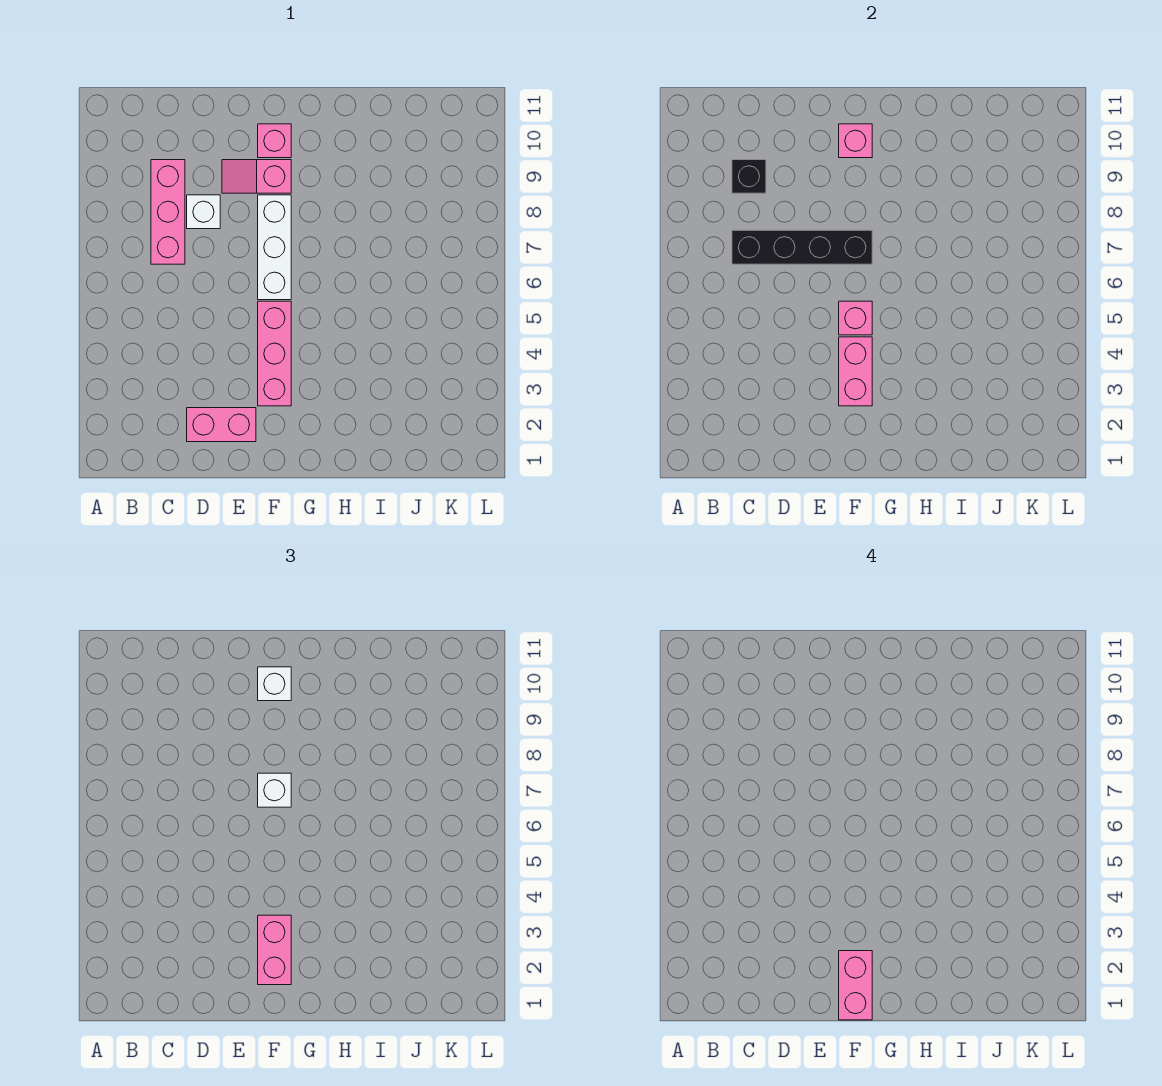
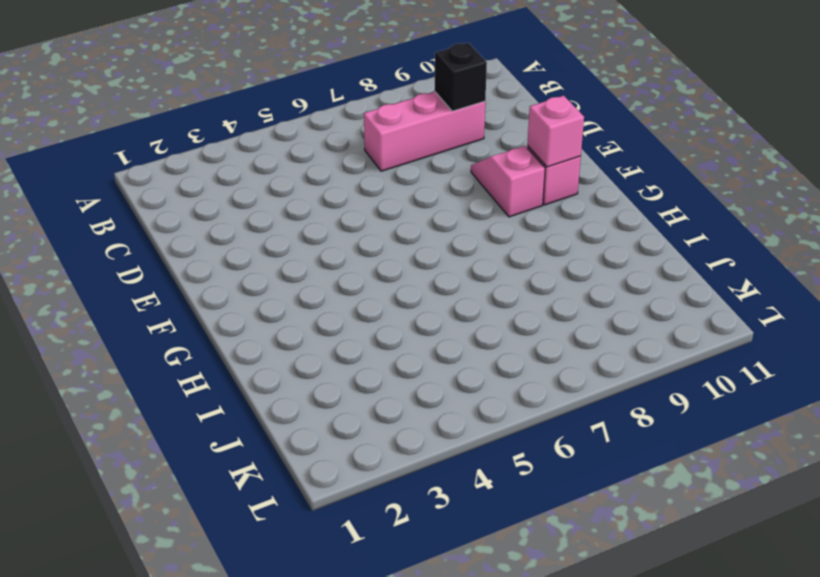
none -> pink 1x2 brick [187,408,256,442]
none -> white 1x1 brick [187,195,220,229]
none -> pink 1x3 brick [258,301,291,406]

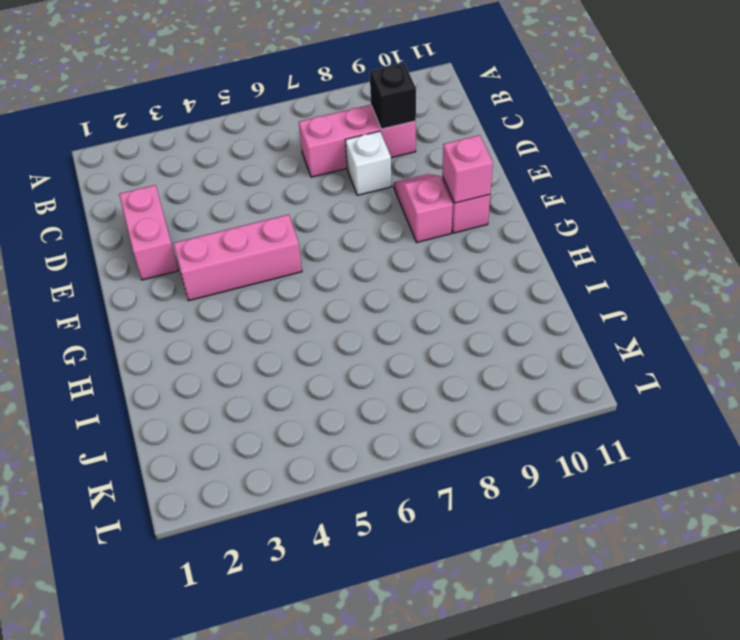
none -> white 1x3 brick [258,195,291,300]
none -> black 1x4 brick [732,230,872,264]
none -> pink 1x2 brick [839,337,872,406]

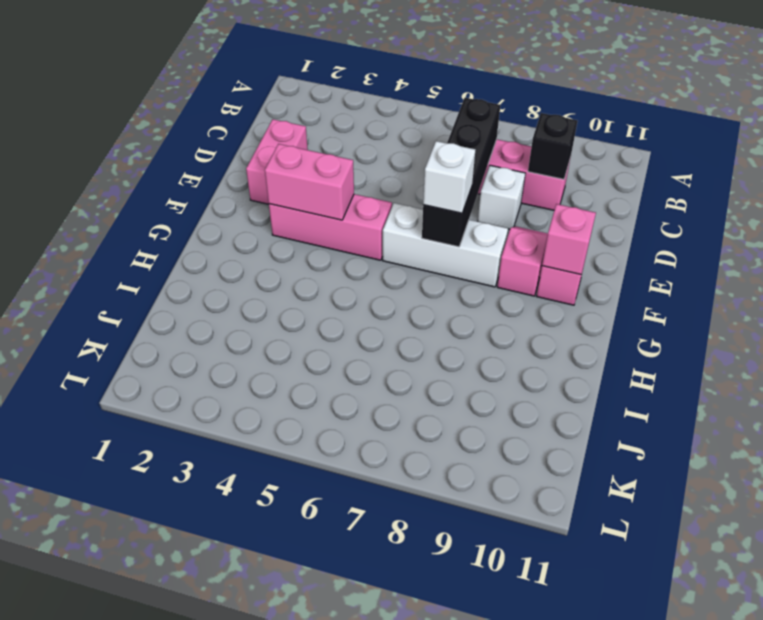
none -> pink 1x1 brick [839,301,872,335]
none -> pink 1x2 brick [258,915,291,985]
none -> white 1x1 brick [258,667,291,701]

